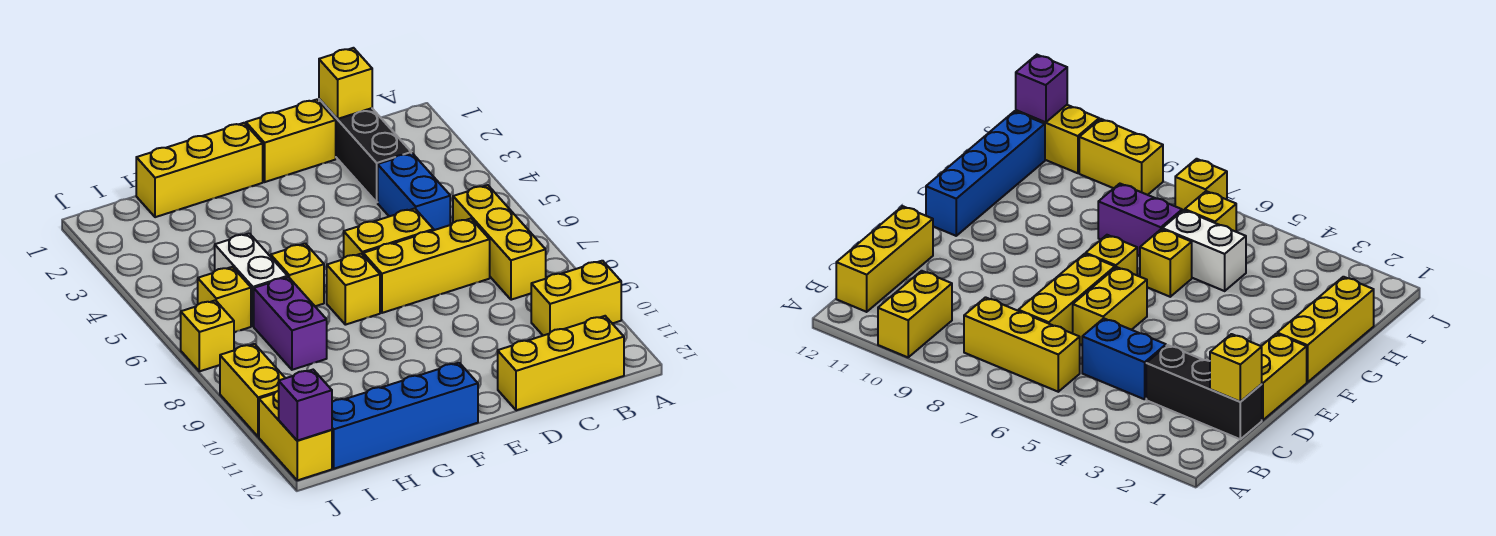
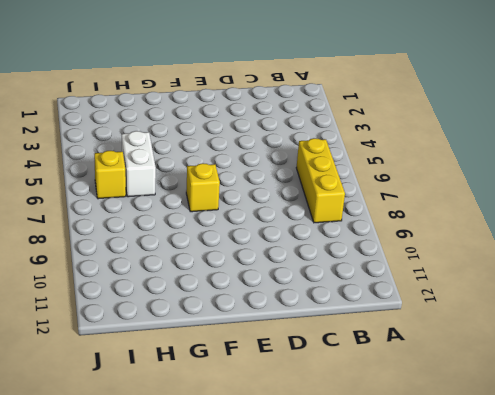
none -> yellow 1x2 brick [531,261,621,336]
none -> yellow 1x3 brick [498,316,624,410]
none -> black 1x3 brick [319,99,411,202]

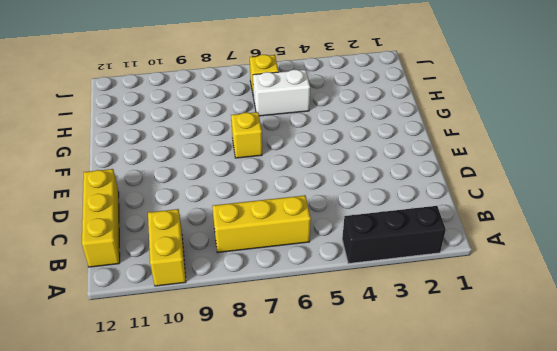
black 1x3 brick [342,206,446,264] -> black 1x3 brick moved to [319,99,411,202]
none -> blue 1x2 brick [378,153,450,230]
none -> yellow 1x3 brick [363,219,490,313]
none -> yellow 1x2 brick [246,100,336,182]

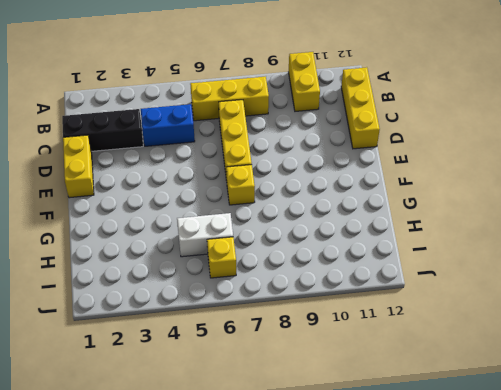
none -> yellow 1x2 brick [344,208,434,258]
none -> yellow 1x3 brick [136,123,263,217]
none -> blue 1x4 brick [332,363,478,469]

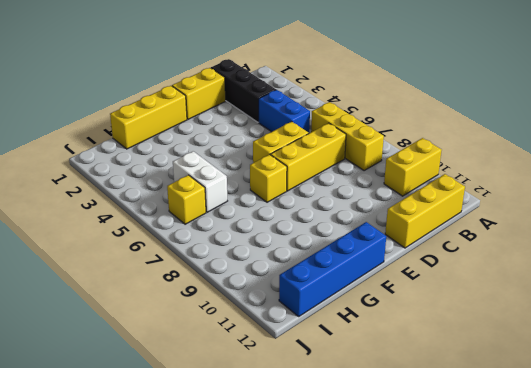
none -> yellow 1x1 brick [270,243,324,306]
none -> purple 1x2 brick [254,277,327,370]
none -> yellow 1x1 brick [181,300,234,371]

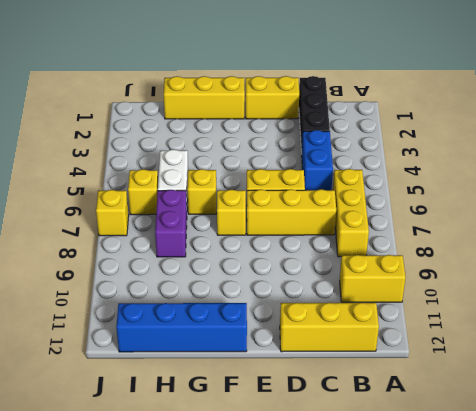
none -> yellow 1x2 brick [220,344,285,437]
none -> yellow 1x2 brick [259,391,332,480]
none -> yellow 1x1 brick [319,48,372,119]

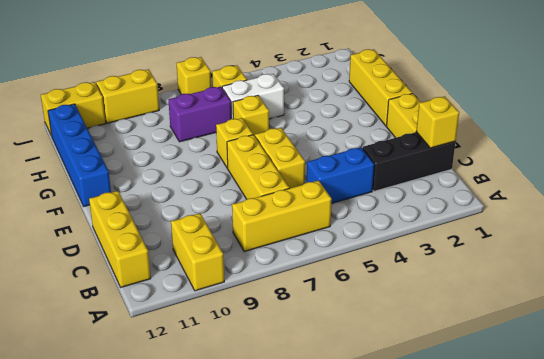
none -> purple 1x1 brick [279,370,332,441]

